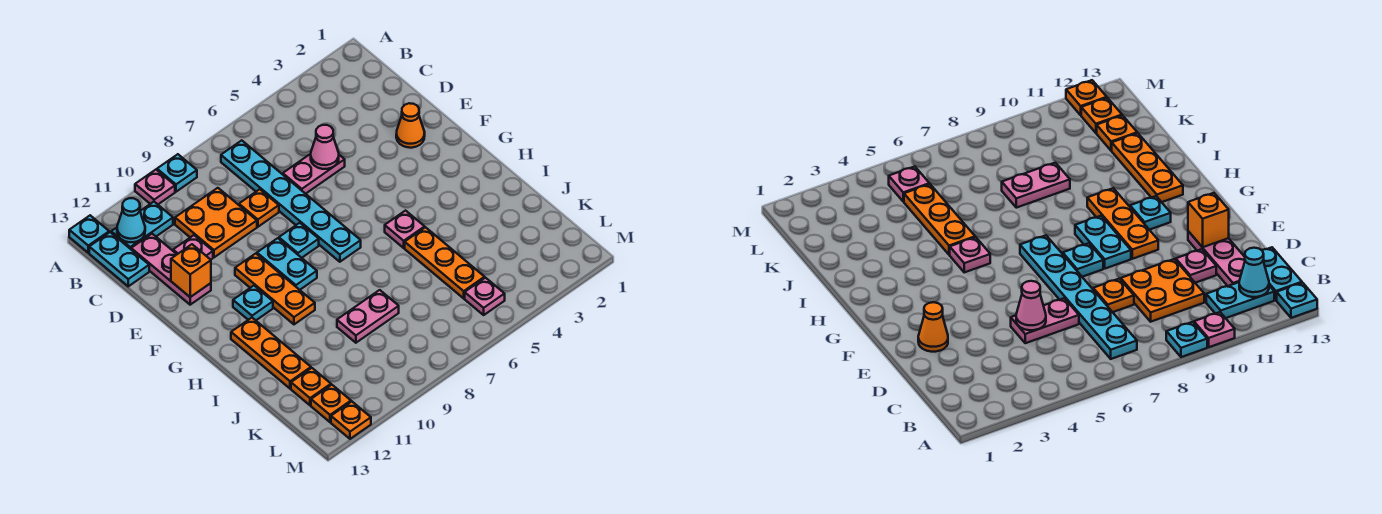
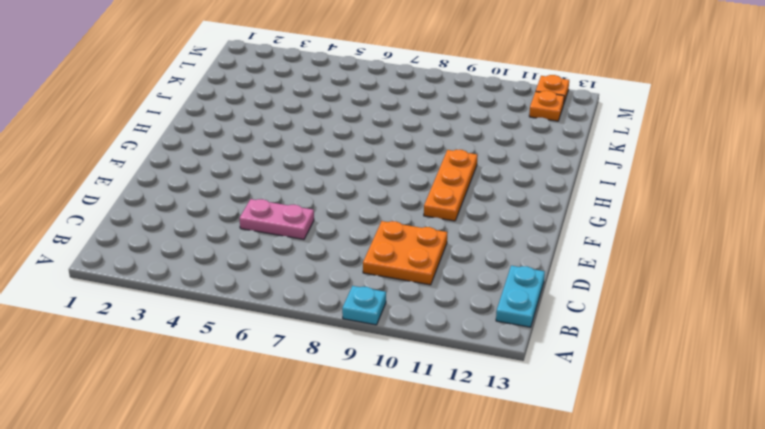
none -> pink 1x1 plate [135,170,175,204]
none -> cyan 1x1 plate [69,215,109,253]
none -> cyan 1x6 plate [221,140,361,262]

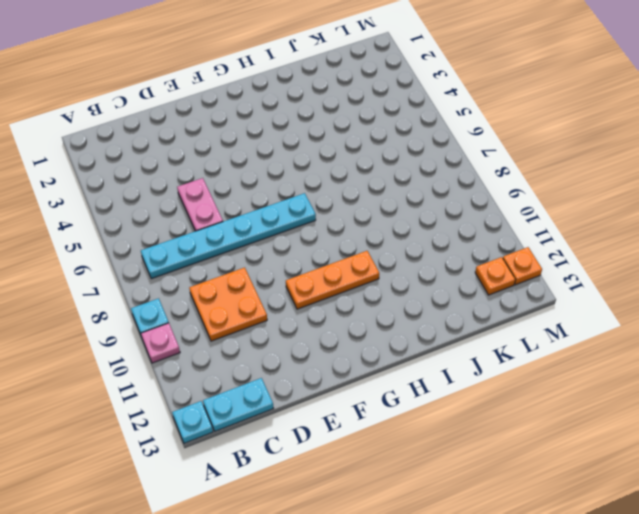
none -> cyan 1x2 plate [111,202,173,249]
none -> pink 1x3 plate [131,234,211,305]
none -> orange 1x1 plate [239,189,279,227]

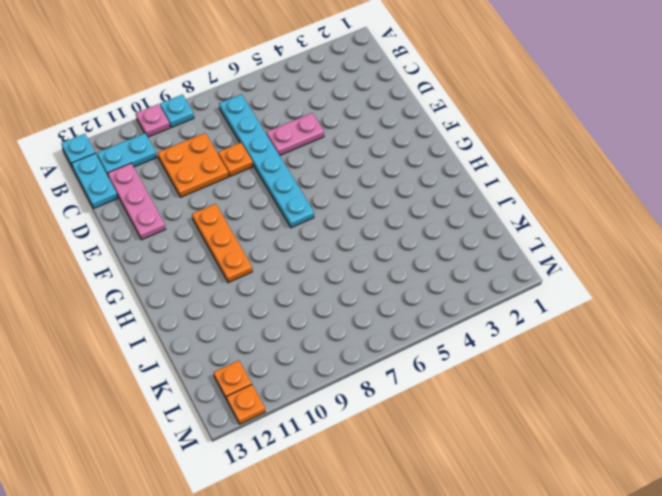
none -> pink 1x1 plate [173,235,213,260]
none -> orange 1x1 cone [396,103,425,148]
none -> cyan 1x1 plate [279,223,319,258]

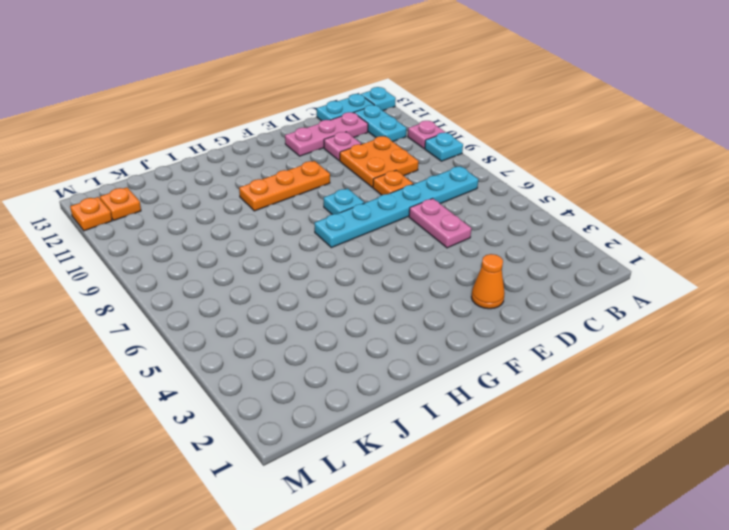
none -> cyan 1x2 plate [257,238,317,290]
none -> cyan 1x1 plate [233,286,273,320]
none -> pink 1x1 plate [385,211,425,248]

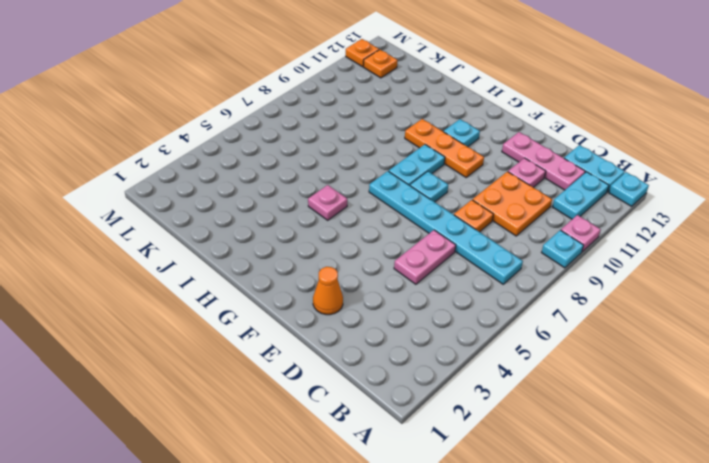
cyan 1x2 plate [389,145,445,185] -> cyan 1x2 plate turned to [257,238,317,290]
none -> orange 1x3 plate [231,318,311,389]
none -> orange 1x3 plate [405,227,485,298]
none -> pink 1x2 plate [337,290,399,343]

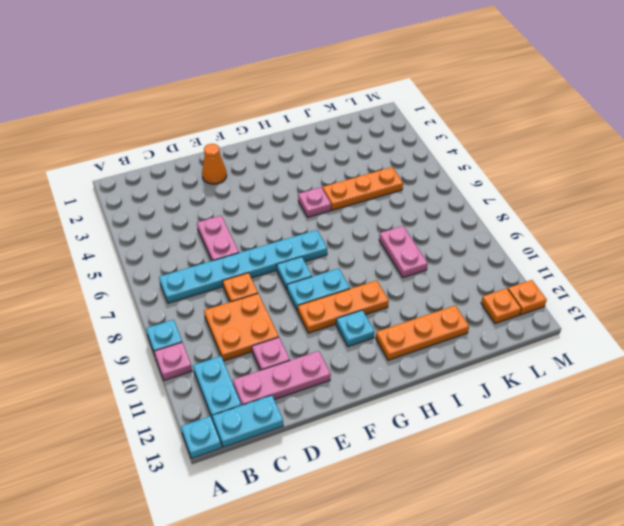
none -> orange 1x1 plate [291,368,331,405]
none -> pink 1x1 plate [465,278,505,315]
none -> cyan 1x1 cone [117,198,145,242]

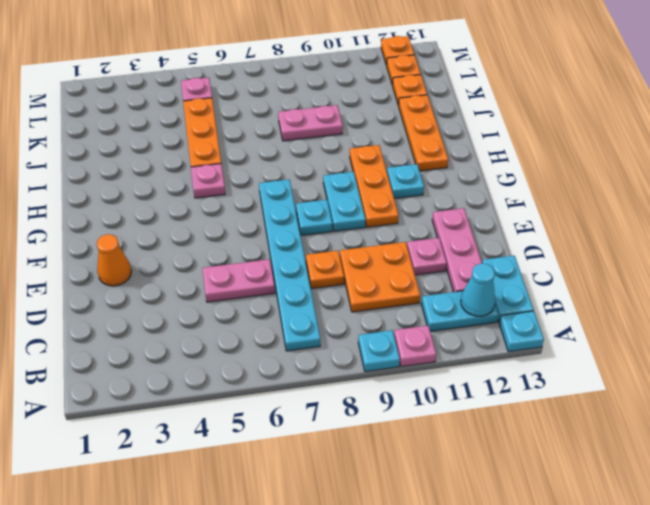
none -> pink 1x1 cone [311,125,339,169]
none -> orange 1x1 brick [171,244,211,297]

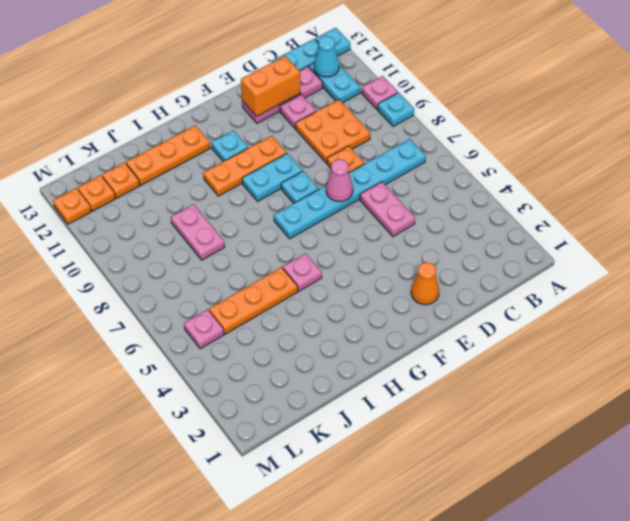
orange 1x2 brick [241,56,300,116] -> orange 1x1 brick [171,244,211,297]
pink 1x1 cone [326,159,353,201] -> pink 1x1 cone moved to [311,125,339,169]

